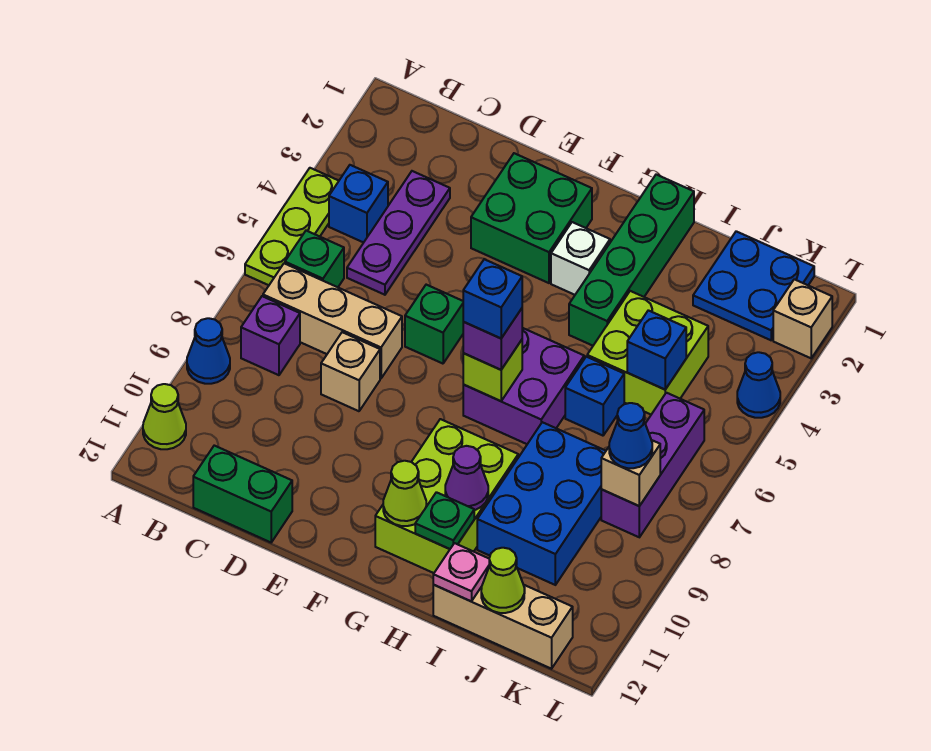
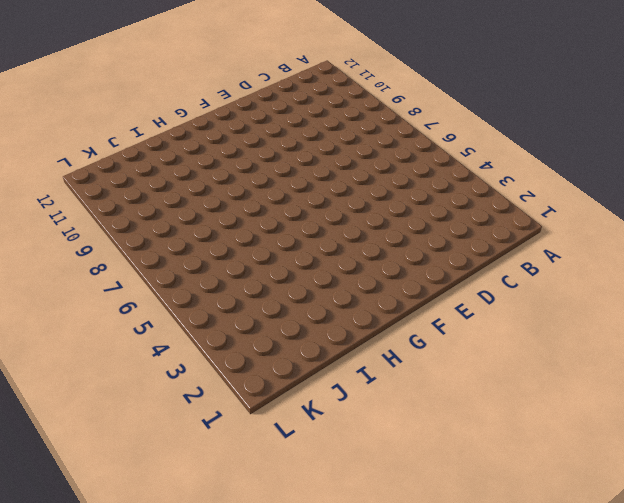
none -> lime 1x3 plate [245,168,339,285]
none -> blue 1x1 cone [187,318,230,384]
none -> lime 1x1 cone [143,384,186,449]
none -> blue 1x1 brick [329,165,388,243]

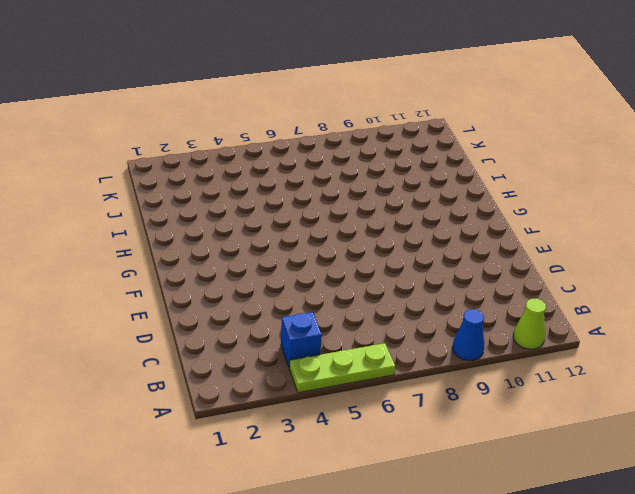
none -> green 1x1 brick [285,231,344,287]
none -> tan 1x3 brick [263,263,402,378]
none -> purple 1x1 brick [241,296,300,375]
none -> purple 1x3 plate [347,171,450,295]

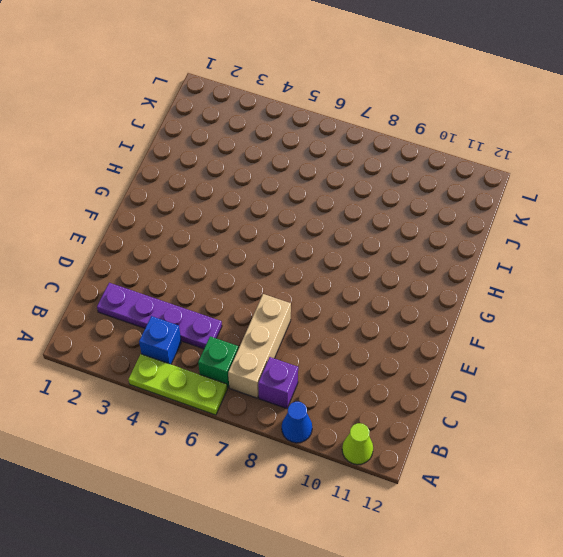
purple 1x4 plate [97,283,222,349] -> purple 1x3 plate [347,171,450,295]
none -> green 1x2 brick [193,446,292,542]
none -> tan 1x1 brick [321,332,380,411]
none -> green 2x2 brick [471,153,592,283]
none -> green 1x1 brick [405,285,463,364]

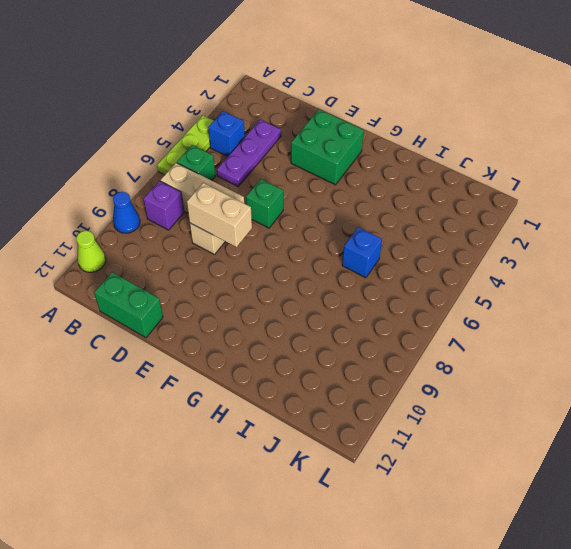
tan 1x2 brick [187,183,252,247] -> none
none -> white 1x1 brick [551,222,610,295]
none -> purple 2x2 brick [463,328,584,444]
none -> lime 2x3 brick [375,419,518,573]
none -> green 1x4 brick [569,175,694,346]

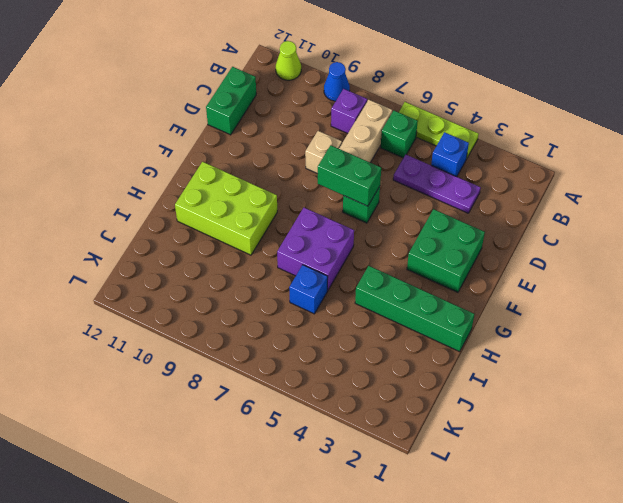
green 1x2 brick [318,145,381,206] -> none
none -> white 1x1 brick [551,222,610,295]
none -> lime 2x2 brick [587,291,708,414]
none -> blue 2x3 brick [477,422,606,585]
none -> tan 1x3 brick [433,585,573,669]

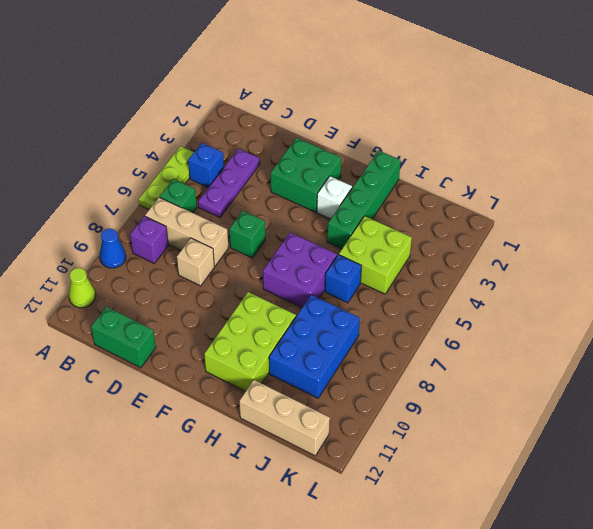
none -> blue 2x2 plate [693,231,814,340]
none -> purple 1x3 brick [601,393,704,537]
none -> tan 1x1 brick [773,279,832,358]
none -> blue 1x1 cone [737,352,780,418]

